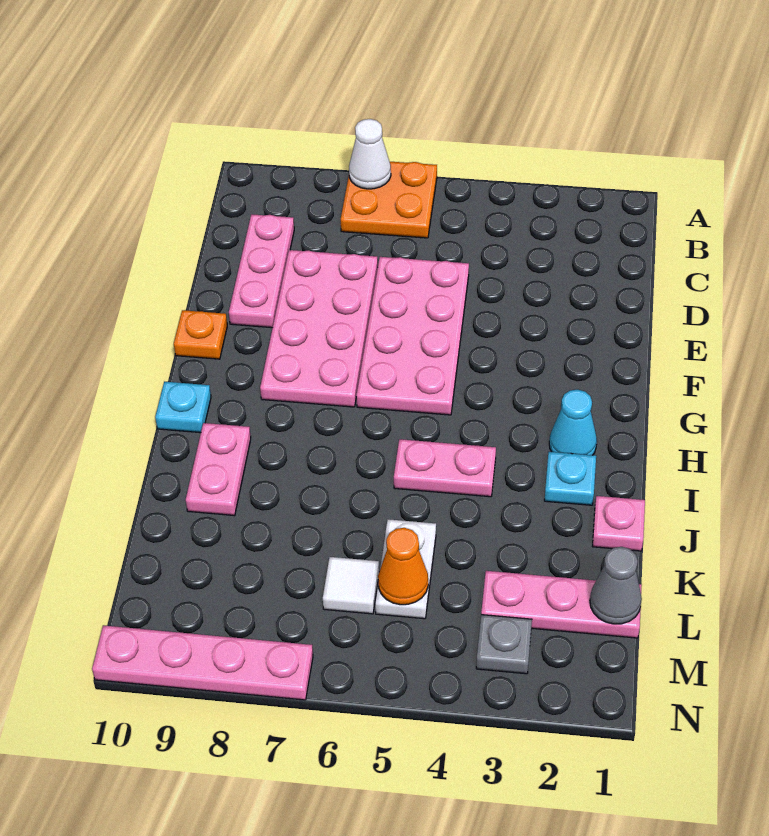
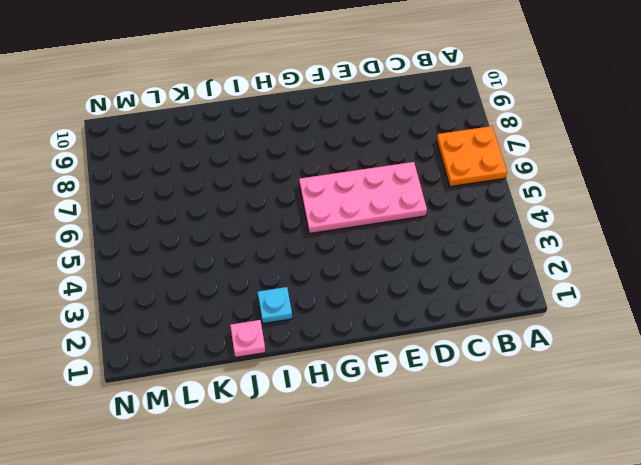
none -> pink 1x3 plate [229,214,294,328]
none -> pink 2x4 plate [260,250,378,407]
none -> orange 1x1 plate [174,310,227,359]

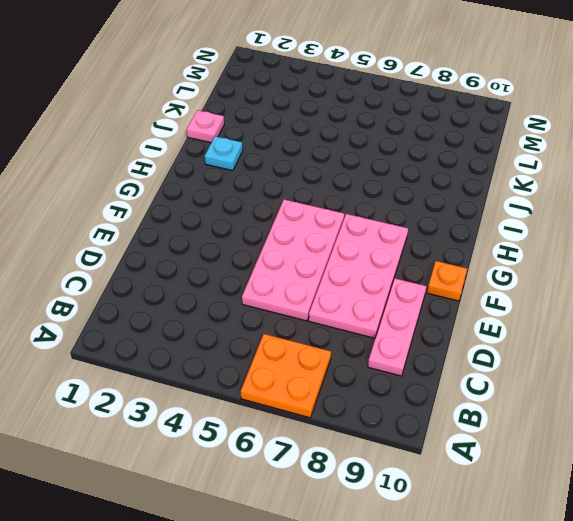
none -> cyan 1x1 cone [549,390,597,455]
none -> cyan 1x1 plate [155,382,211,433]
none -> pink 1x2 plate [394,439,496,497]

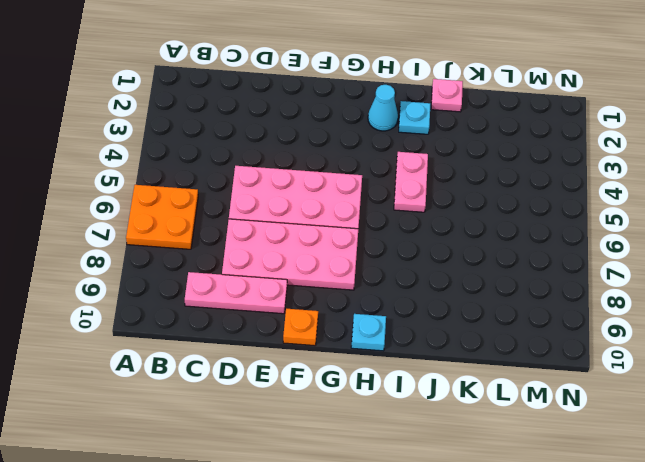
none -> pink 1x2 plate [186,423,251,516]
none -> white 1x2 plate [375,519,436,619]
none -> pink 1x3 plate [481,571,642,638]

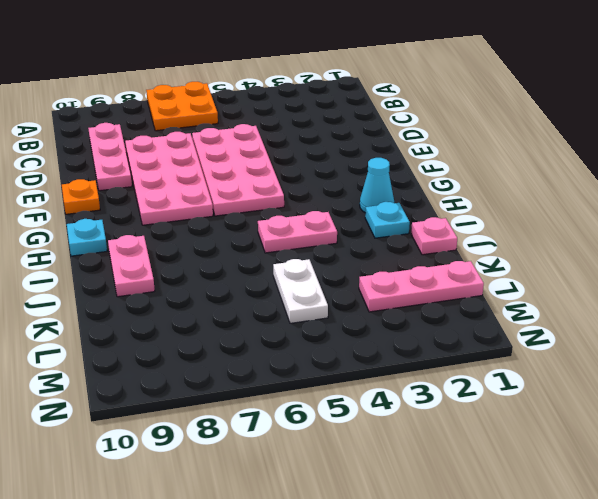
none -> white 1x1 tile [323,557,379,614]
none -> grey 1x1 plate [476,615,532,674]
none -> pink 1x4 plate [92,625,313,700]

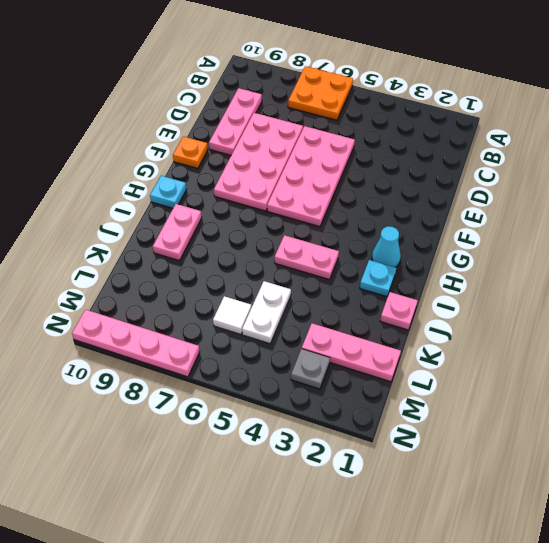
none -> white 1x1 cone [349,119,391,189]
none -> grey 1x1 cone [590,547,642,624]
none -> orange 1x1 cone [378,528,428,605]

